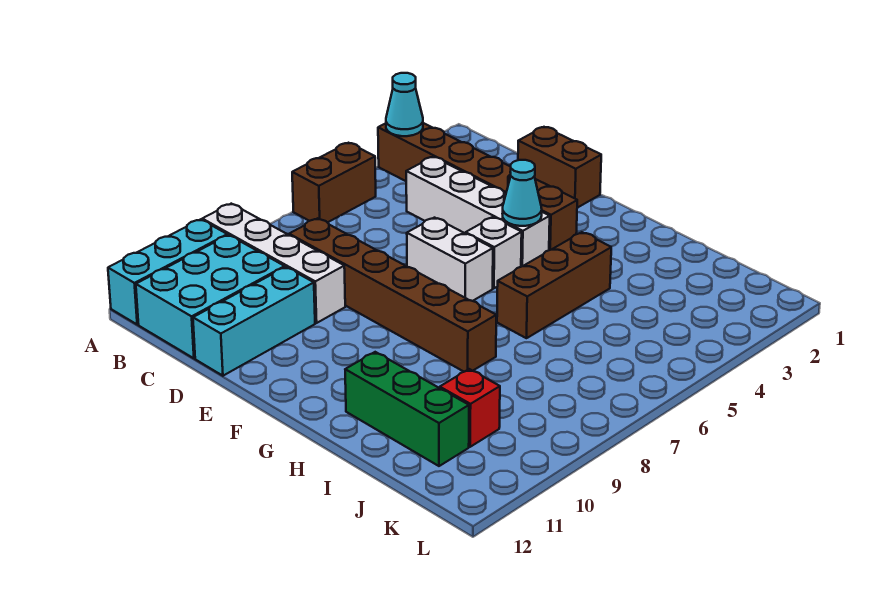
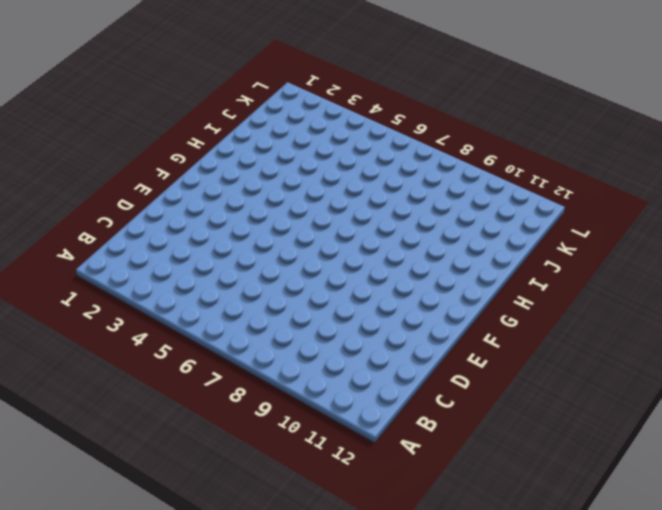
none -> brown 1x6 brick [378,123,577,250]
none -> brown 1x2 brick [292,143,376,223]
none -> white 1x4 brick [202,204,345,323]

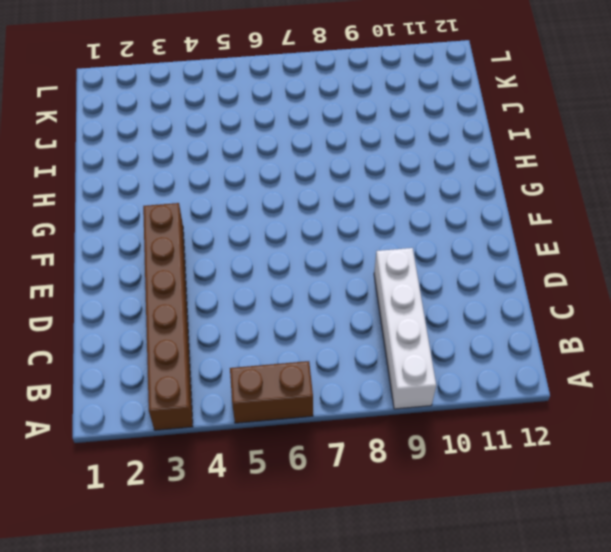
none -> cyan 1x3 brick [108,219,227,325]
none -> cyan 2x3 brick [136,235,285,358]
none -> white 1x4 brick [406,157,550,267]

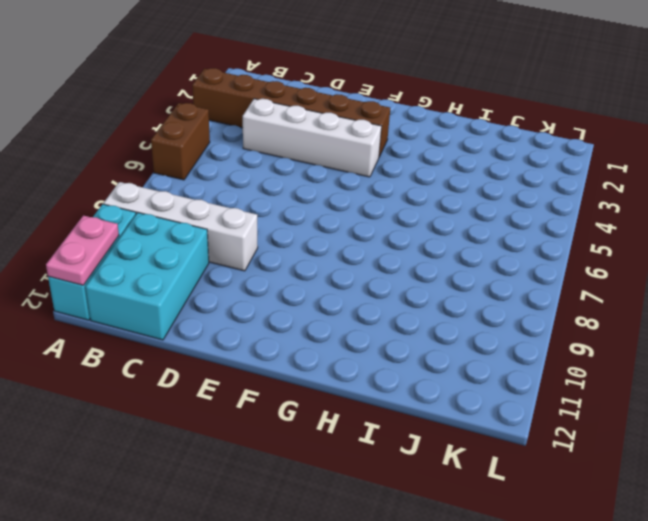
pink 1x2 plate [46,215,119,285] -> none
none -> brown 1x6 brick [289,218,496,372]
none -> brown 1x2 brick [518,127,601,208]
none -> cyan 1x3 brick [193,267,315,376]

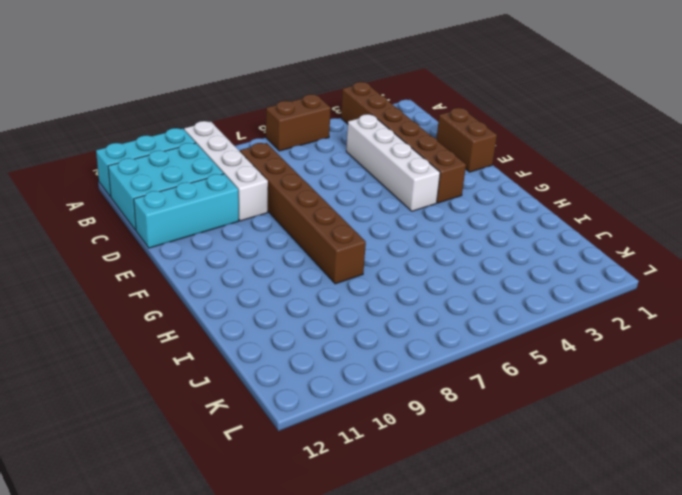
none -> white 1x2 brick [407,218,493,301]
none -> white 1x1 brick [466,217,522,288]
none -> brown 1x3 brick [497,232,611,338]

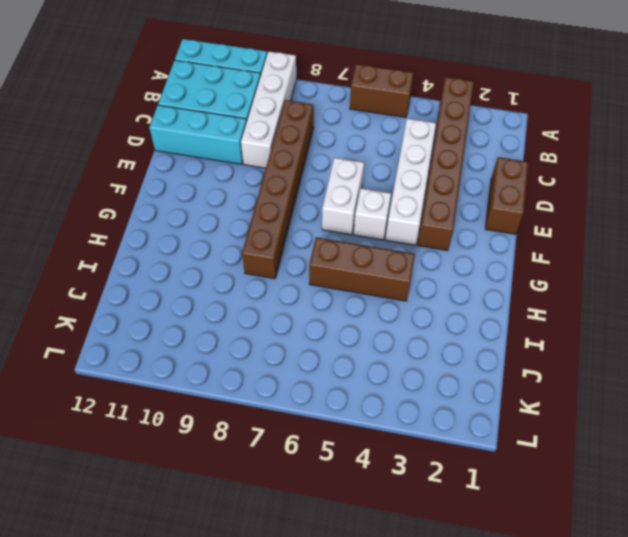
none -> green 1x3 brick [345,352,469,466]
none -> red 1x1 brick [440,369,500,447]
none -> cyan 1x1 cone [386,73,423,136]

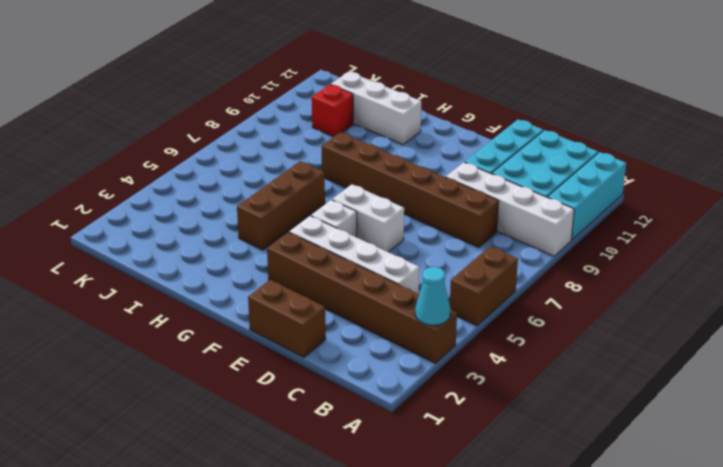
white 1x3 brick [331,72,421,145] -> green 1x3 brick [345,352,469,466]
none -> cyan 1x1 cone [502,160,542,226]

